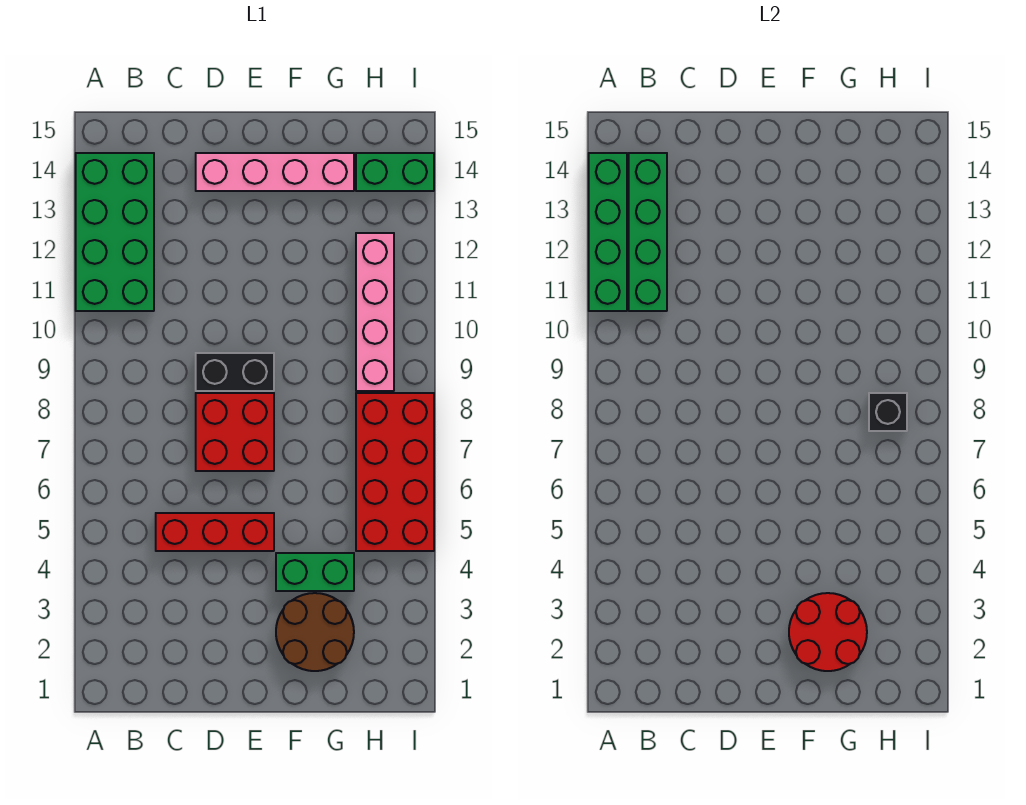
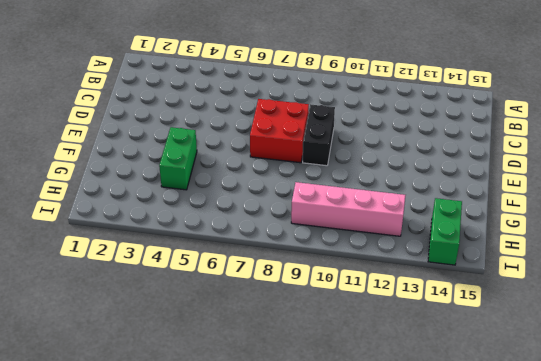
none -> green 2x4 brick [76,153,154,311]
none -> red 1x3 brick [156,513,274,551]
none -> pink 1x4 brick [196,153,354,191]

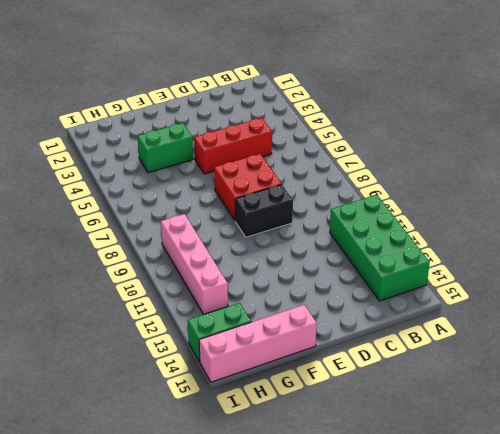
pink 1x4 brick [199,305,317,382] -> pink 1x4 brick moved to [196,153,354,191]
none -> brown 2x2 round brick [276,593,354,671]
none -> red 2x4 brick [356,393,434,551]
none -> green 1x4 brick [589,153,627,311]

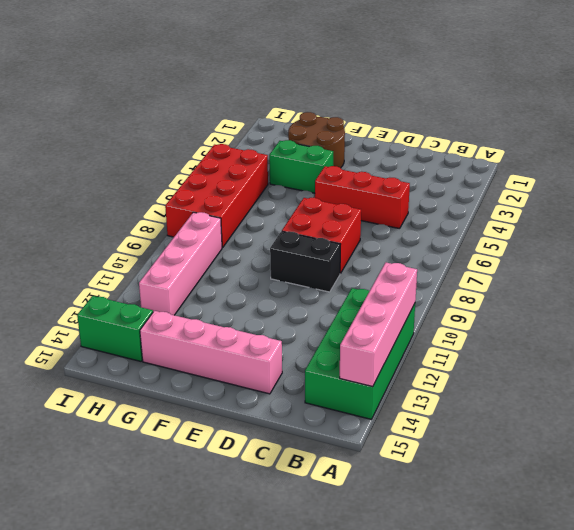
pink 1x4 brick [340,263,417,387] -> green 1x4 brick [589,153,627,311]
none -> green 1x4 brick [629,153,667,311]
none -> red 2x2 round brick [789,593,867,671]
none -> black 1x1 brick [869,393,907,431]

